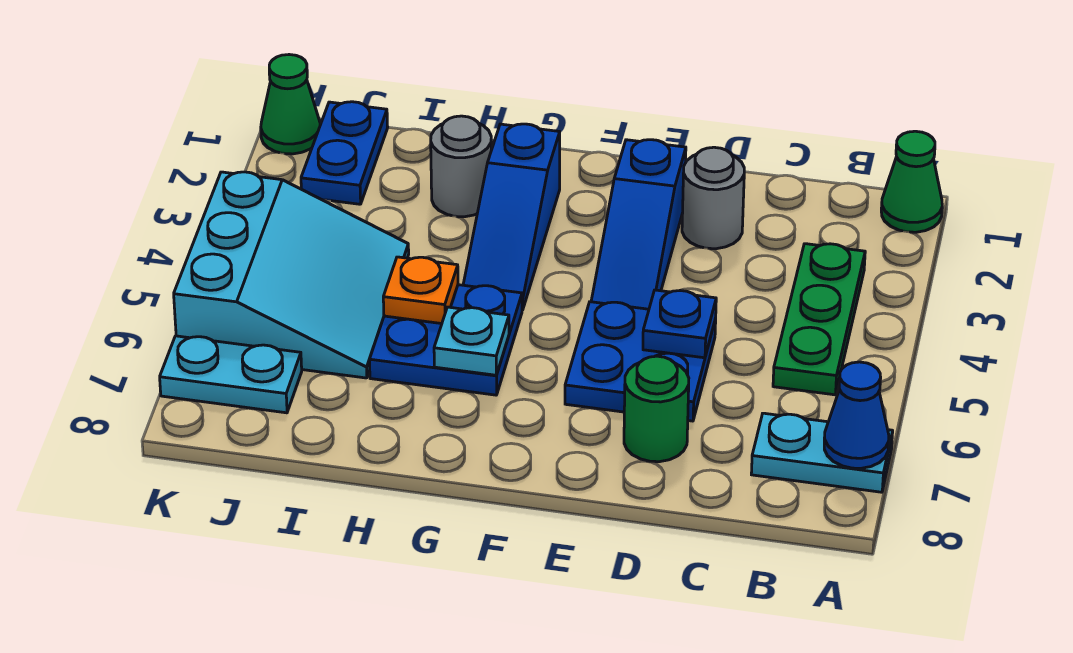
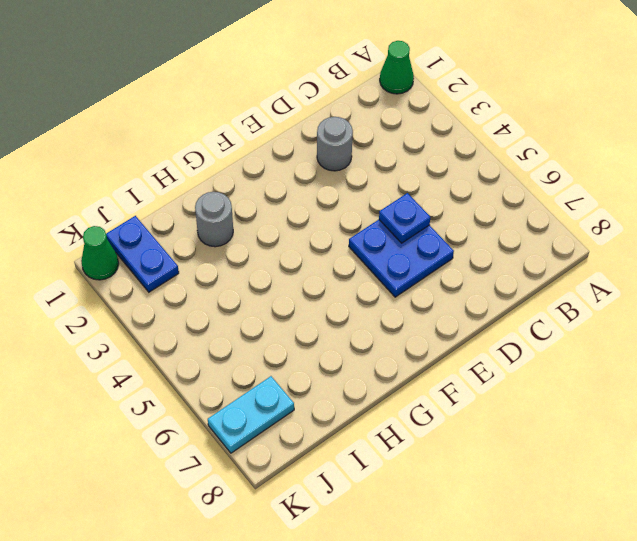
none -> cyan 1x2 plate [751,413,893,492]
none -> green 1x3 plate [773,244,865,395]
none -> green 1x1 round brick [624,356,689,462]

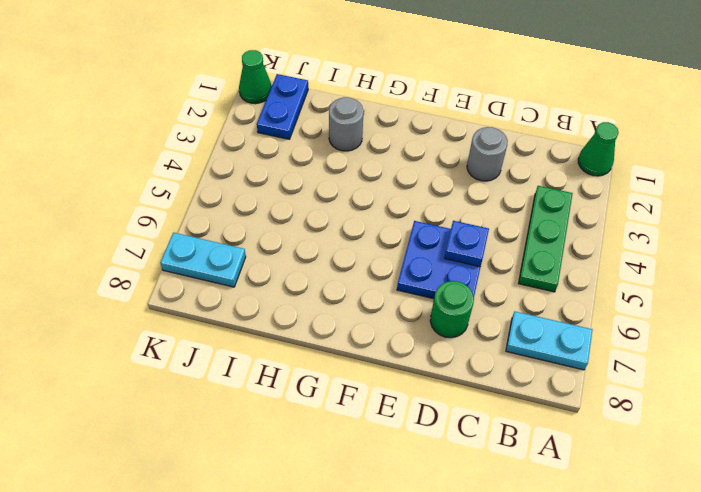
none -> blue 1x3 slope [591,140,686,309]
none -> blue 1x3 slope [463,124,560,310]
none -> blue 2x2 plate [369,285,522,395]

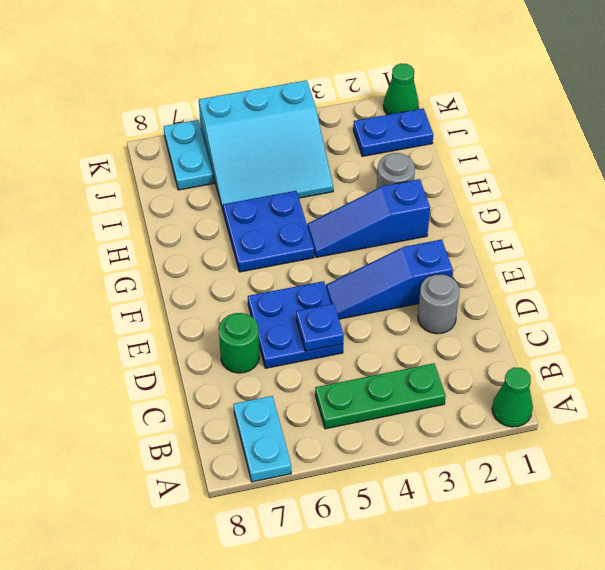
none -> blue 1x1 cone [824,362,889,468]
none -> cyan 1x1 plate [434,307,509,375]
none -> orange 1x1 plate [383,257,458,324]

